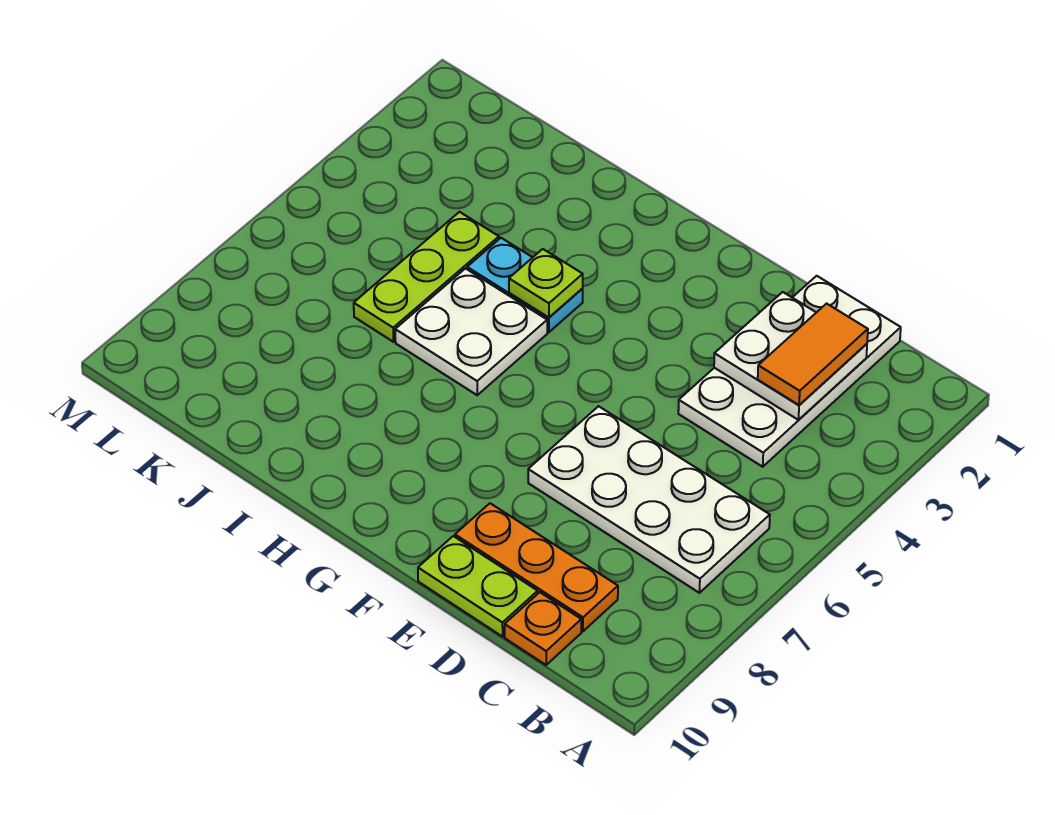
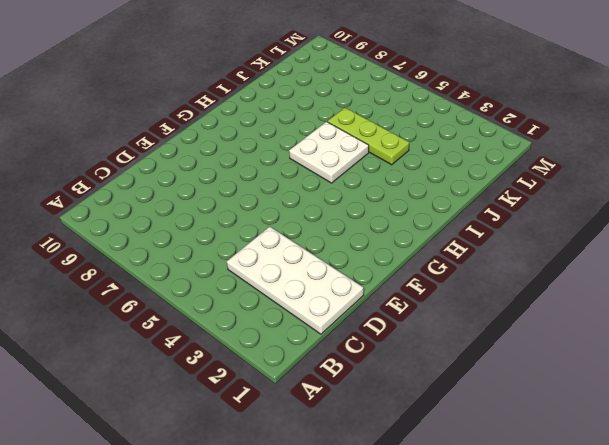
none -> white 2x4 plate [528,406,770,593]
none -> orange 1x3 plate [455,503,618,631]

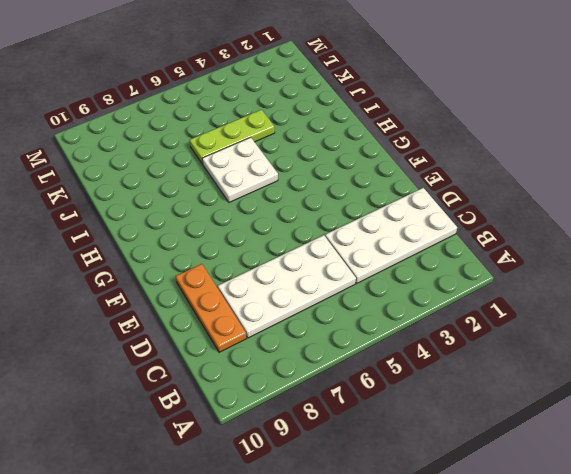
white 2x4 plate [218,235,356,338] -> white 2x4 plate turned to [528,406,770,593]
none -> orange 1x1 plate [505,592,581,665]
none -> lime 1x2 plate [418,536,538,637]

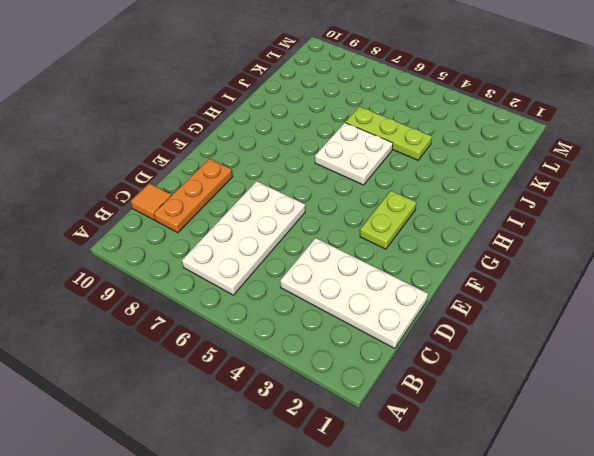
orange 1x1 tile [131,183,171,220] -> orange 1x1 plate [505,592,581,665]
lime 1x2 plate [360,191,416,249] -> lime 1x2 plate moved to [418,536,538,637]
none -> cyan 1x2 plate [467,238,583,332]
none -> white 2x2 plate [714,292,867,420]

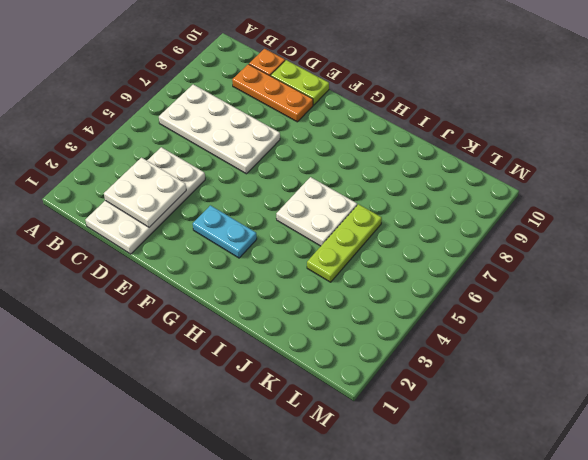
cyan 1x2 plate [193,205,257,258] -> cyan 1x2 plate moved to [467,238,583,332]
none -> lime 1x1 plate [509,249,583,318]
none -> orange 1x2 tile [758,304,868,405]

